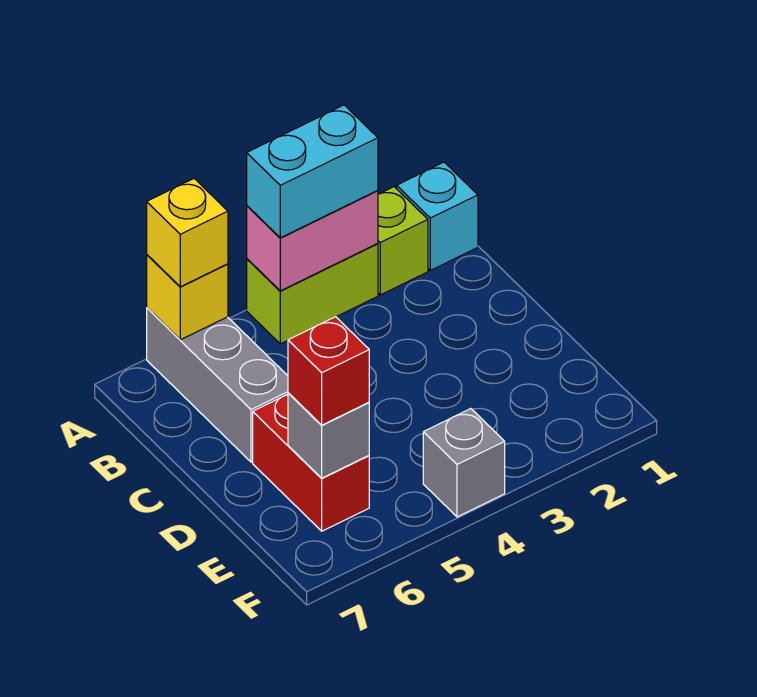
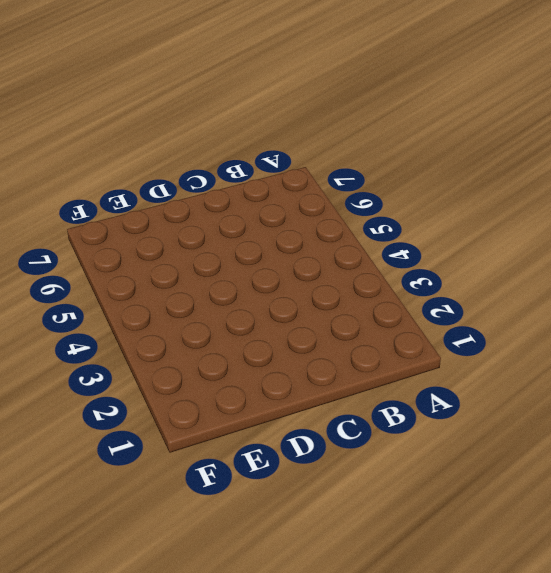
none -> cyan 1x1 brick [397,162,478,270]
none -> lime 1x1 brick [378,187,428,295]
none -> lime 1x2 brick [247,244,378,344]

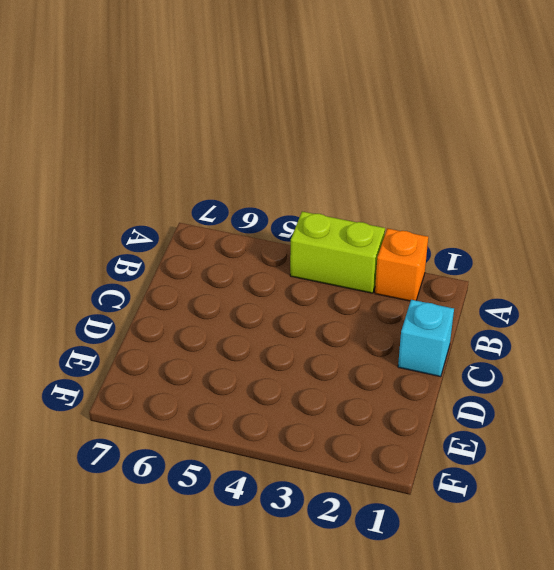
orange 1x1 brick [375,228,428,301] -> lime 1x1 brick [378,187,428,295]
cyan 1x1 brick [398,300,454,377] -> cyan 1x1 brick moved to [397,162,478,270]
none -> grey 1x3 brick [147,308,288,462]
none -> red 1x2 brick [253,394,369,531]
none -> grey 1x1 brick [423,409,505,517]

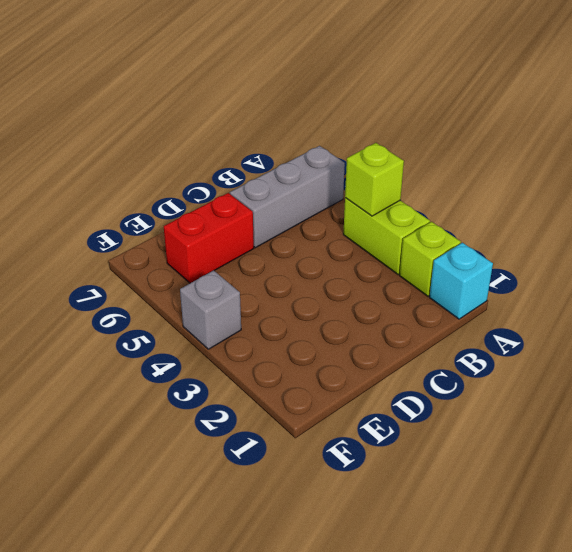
lime 1x1 brick [345,143,404,216] -> pink 1x2 brick [247,191,378,291]
none -> yellow 1x1 brick [147,255,228,340]
none -> grey 1x1 brick [288,393,369,478]
none -> cyan 1x2 brick [247,105,378,238]

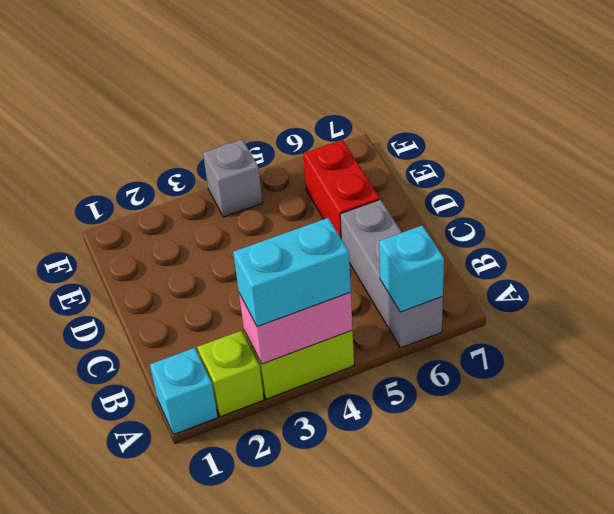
cyan 1x1 brick [379,225,444,312] -> yellow 1x1 brick [147,255,228,340]
none -> grey 1x1 brick [288,393,369,478]
none -> yellow 1x1 brick [147,179,228,287]
none -> red 1x1 brick [288,317,369,425]

